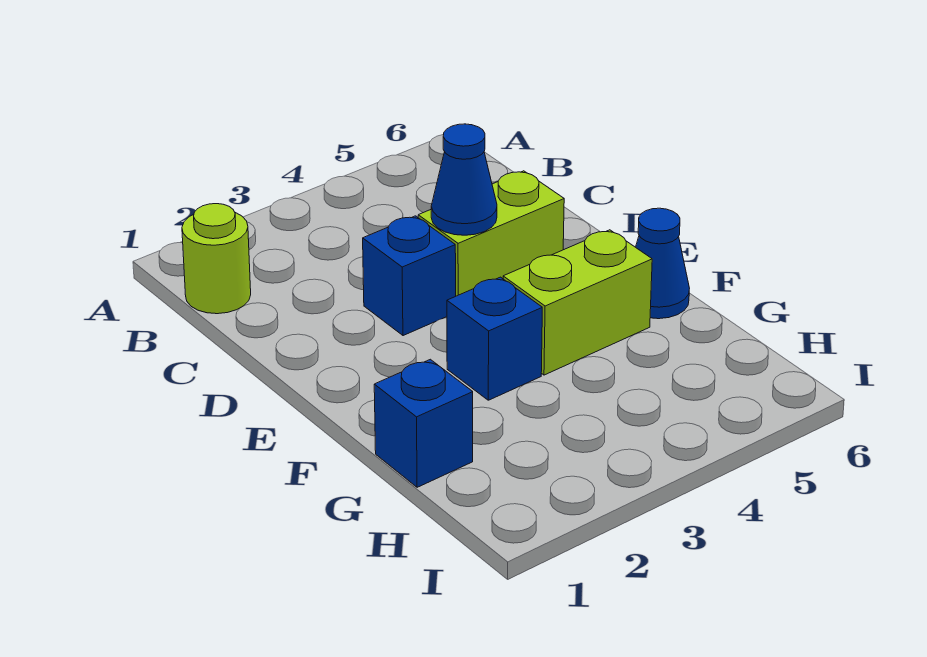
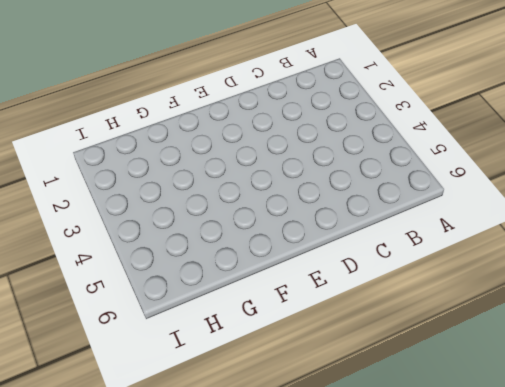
none -> lime 1x1 round brick [182,204,251,314]
none -> blue 1x1 brick [363,216,456,336]

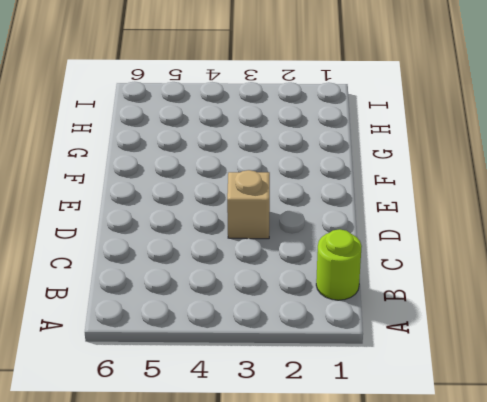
tan 1x1 brick [227,170,270,239] -> blue 1x1 brick [363,216,456,336]
none -> lime 1x2 brick [418,171,564,296]
none -> blue 1x1 brick [447,277,542,400]

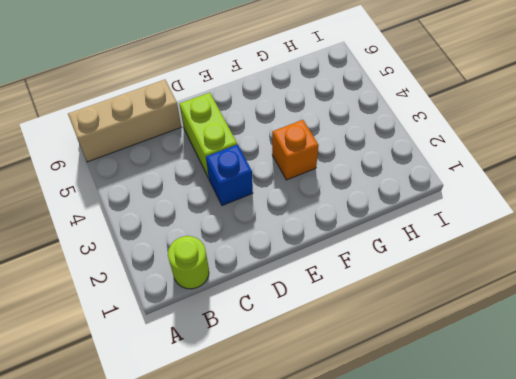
tan 1x3 brick [68,80,181,162] -> none
orange 1x1 brick [272,120,319,180] -> blue 1x1 brick [447,277,542,400]
none -> lime 1x2 brick [503,230,652,375]
none -> blue 1x1 cone [636,208,689,319]

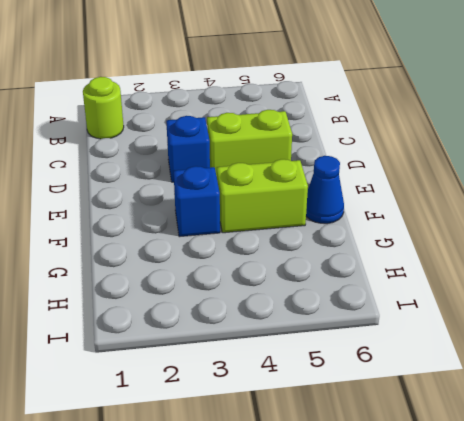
none -> blue 1x1 brick [374,359,473,487]
none -> blue 1x1 cone [431,124,497,235]

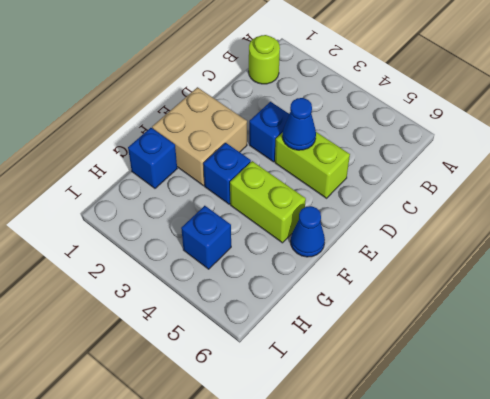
tan 2x2 brick [152,87,247,186] -> none
blue 1x1 brick [181,206,231,269] -> none

